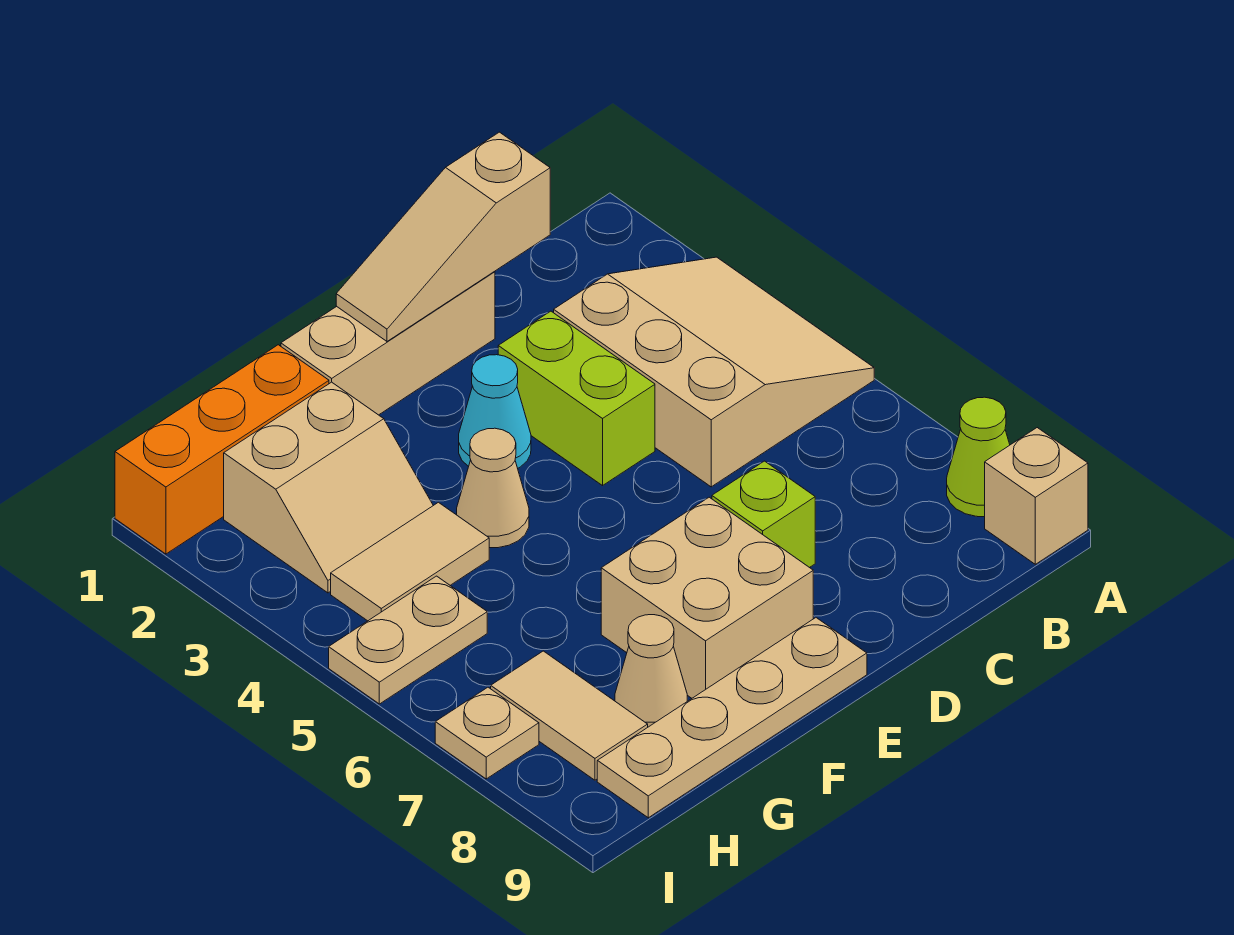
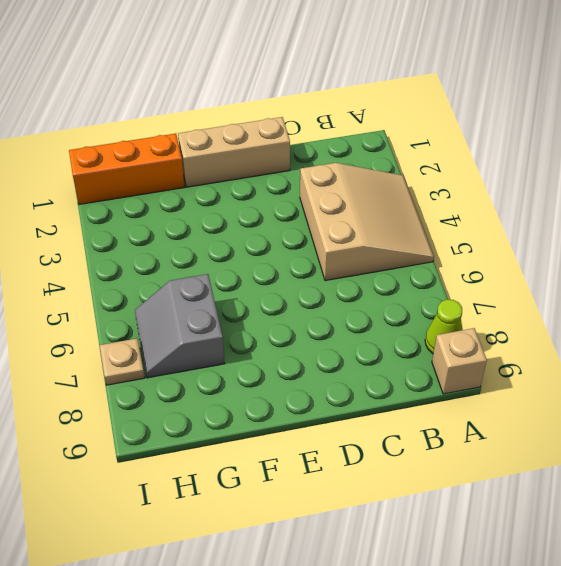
grey 2x2 slope [135,274,225,378] -> tan 1x2 tile [491,651,648,780]
none -> lime 1x2 brick [498,311,655,486]
none -> lime 1x1 brick [712,461,815,568]
none -> cyan 1x1 cone [459,355,531,468]

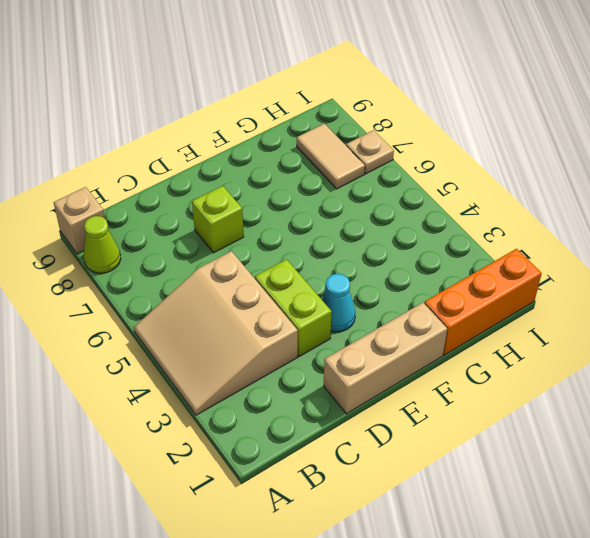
none -> tan 2x2 brick [601,497,813,698]
none -> tan 1x4 plate [597,618,867,818]
none -> tan 1x1 cone [457,428,529,548]

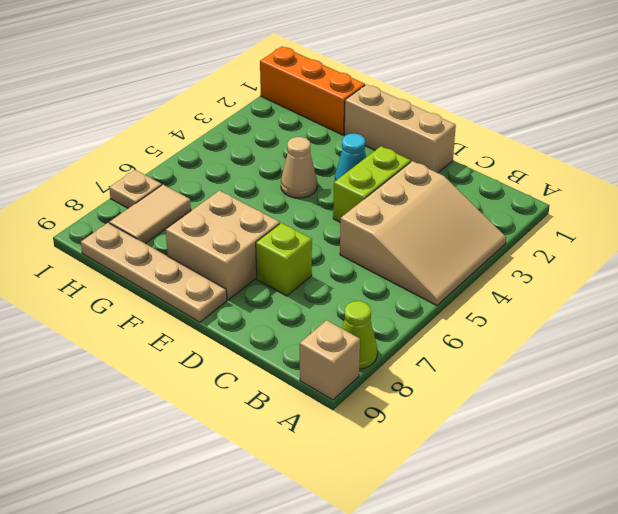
none -> tan 2x2 slope [224,382,433,593]
none -> tan 1x2 tile [331,502,489,621]
none -> tan 1x1 cone [615,615,687,727]

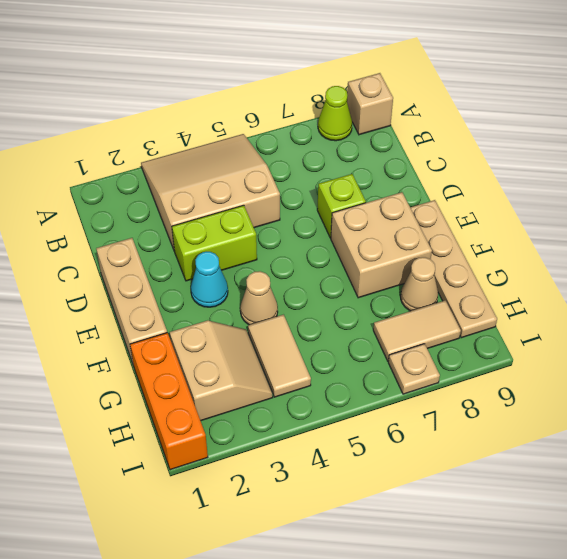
none -> tan 1x2 plate [329,576,487,704]
none -> tan 1x3 slope [336,132,550,341]

